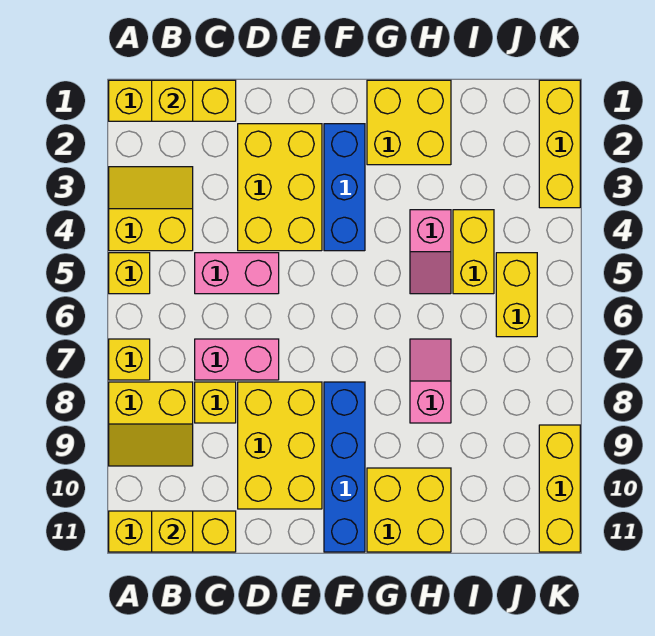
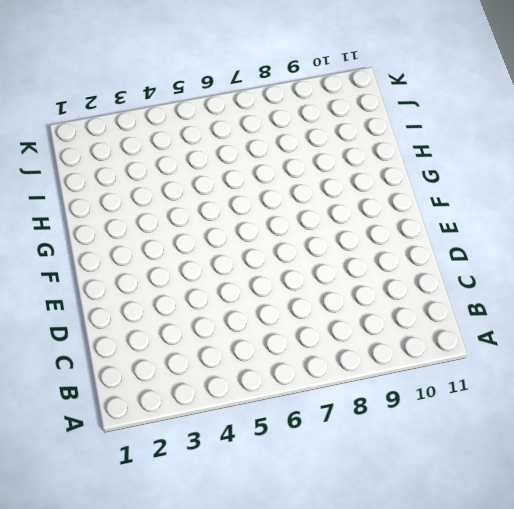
none -> yellow 1x3 brick [109,80,236,121]
none -> yellow 2x2 slope [109,167,193,251]
none -> yellow 1x1 brick [109,253,150,294]

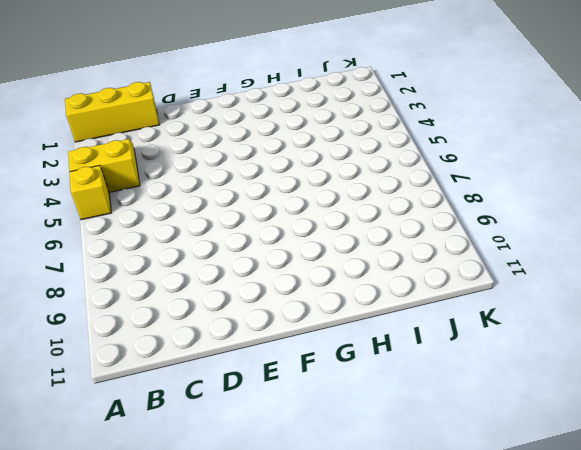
none -> yellow 1x1 brick [109,339,150,380]
none -> yellow 2x2 slope [109,382,193,466]
none -> yellow 1x3 brick [109,511,236,552]

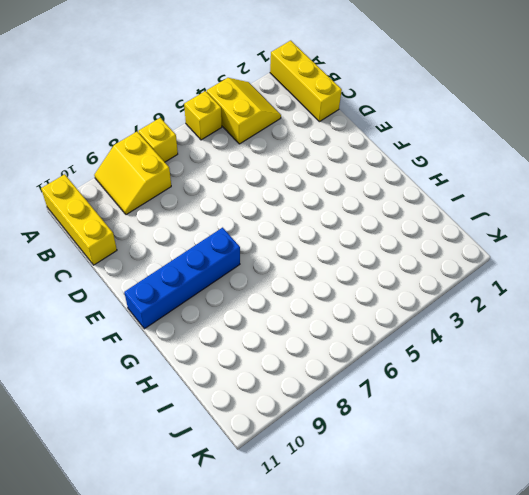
none -> pink 1x2 brick [195,253,279,294]
none -> pink 1x2 brick [195,339,279,380]
none -> yellow 1x1 brick [195,382,236,423]

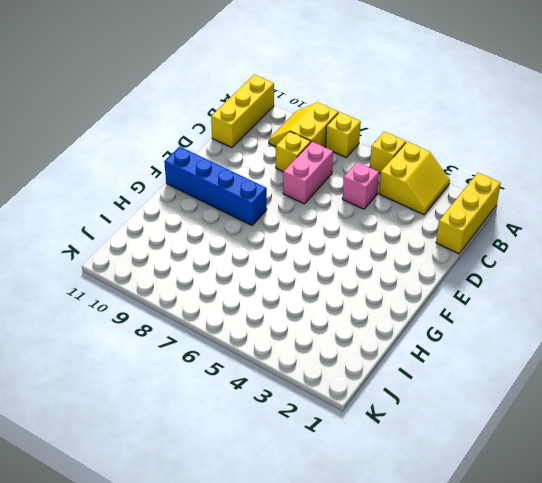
pink 1x1 brick [342,162,379,209] -> pink 1x2 brick [195,253,279,294]
none -> yellow 2x3 brick [238,124,322,251]
none -> yellow 2x3 brick [238,382,322,509]
none -> blue 1x3 brick [324,124,365,251]

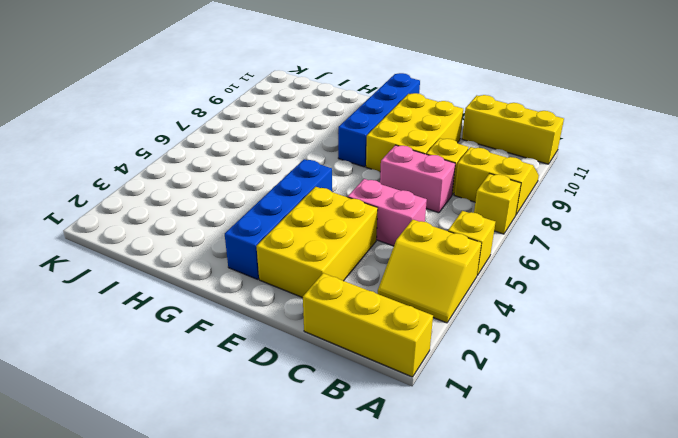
blue 1x4 brick [225,159,332,279] -> blue 1x3 brick [324,124,365,251]
none -> yellow 2x2 brick [367,80,451,165]
none -> yellow 2x2 brick [367,468,451,552]
none -> pink 1x2 slope [410,210,451,294]

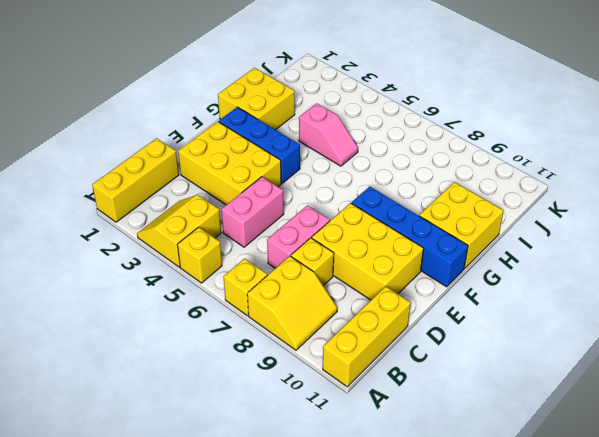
none -> pink 1x2 slope [410,339,451,423]
none -> yellow 1x2 brick [453,210,494,294]
none -> yellow 1x2 brick [496,253,537,337]

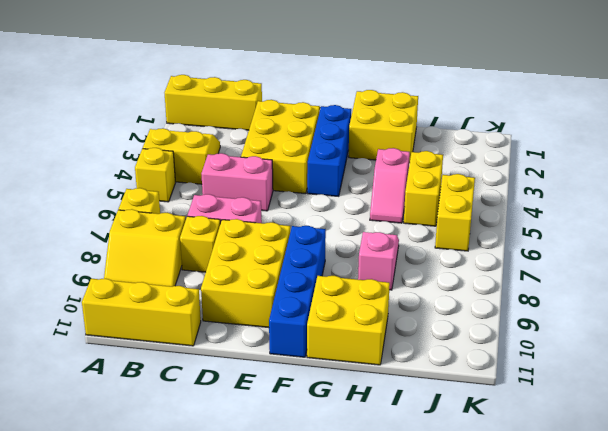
none -> yellow 1x3 brick [539,80,580,208]
none -> yellow 1x3 brick [539,425,580,552]
none -> yellow 1x1 brick [152,80,193,121]

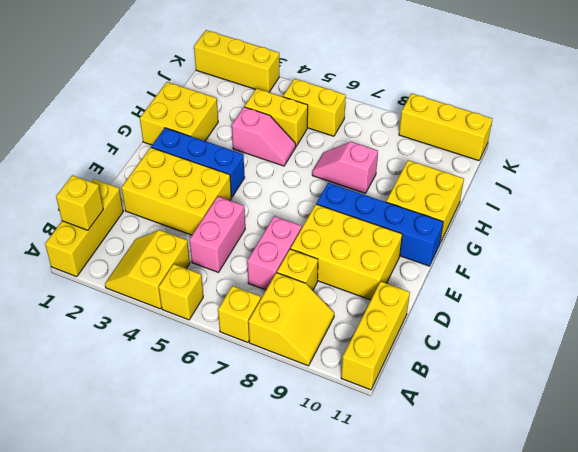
none -> yellow 1x1 brick [152,511,193,552]

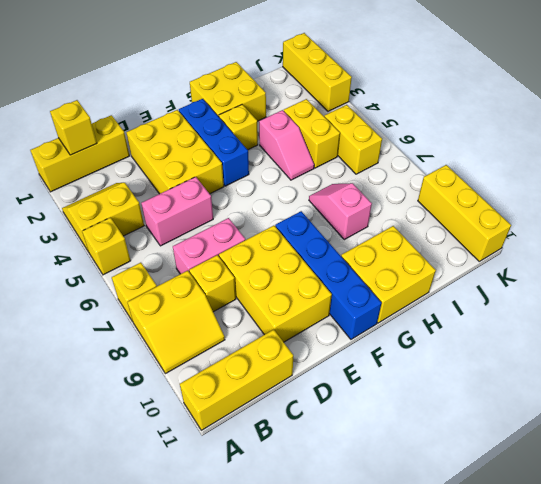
yellow 1x1 brick [219,105,258,150] -> yellow 1x1 brick moved to [152,511,193,552]

